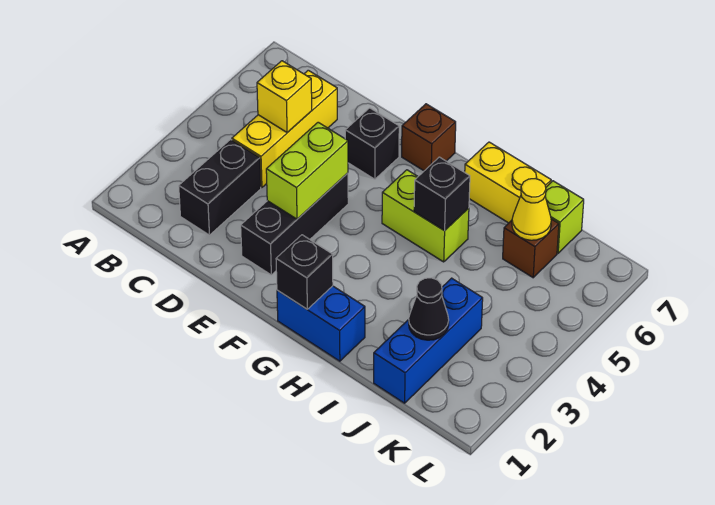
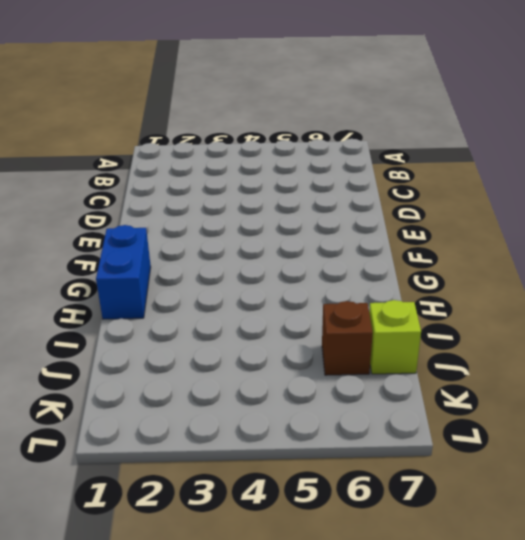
none -> black 1x2 brick [179,139,261,235]
none -> yellow 1x3 brick [232,70,337,188]
none -> black 1x3 brick [241,173,348,275]

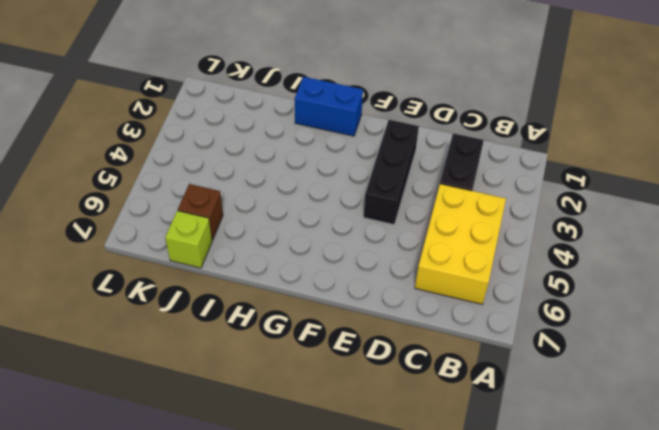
yellow 2x3 brick [415,184,506,304] -> yellow 1x3 brick [232,70,337,188]
none -> black 1x1 brick [345,108,399,179]
none -> brown 1x1 brick [402,104,456,171]
none -> lime 1x2 brick [382,170,469,262]

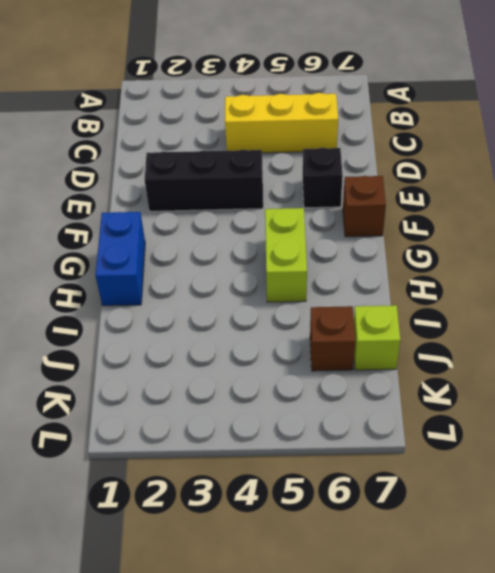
none -> black 1x2 brick [179,139,261,235]
none -> yellow 1x2 brick [465,142,551,223]
none -> blue 1x3 brick [374,278,483,403]

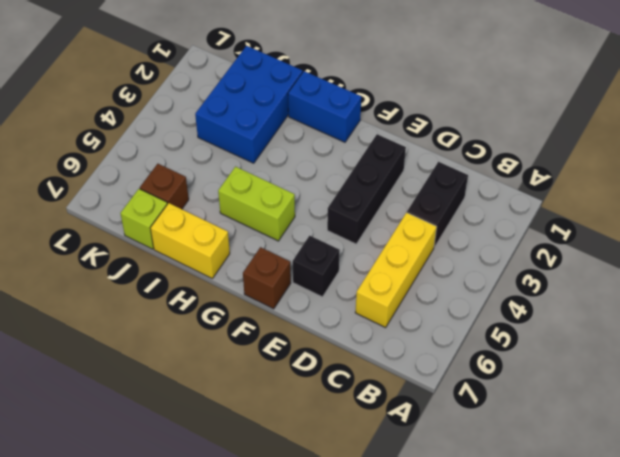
blue 2x3 brick [195,46,303,163] -> blue 1x3 brick [374,278,483,403]
none -> yellow 1x1 brick [257,61,312,132]
none -> lime 1x2 brick [266,122,348,219]
none -> black 1x1 brick [276,235,333,309]

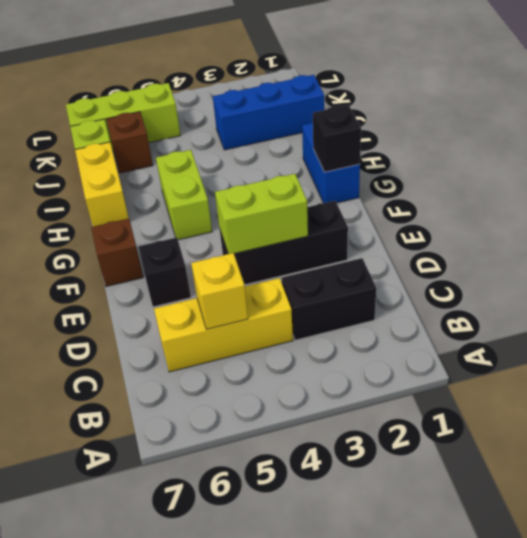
lime 1x3 brick [66,83,181,151] -> none
none -> black 1x1 brick [414,157,470,231]
none -> black 1x1 cone [409,278,449,340]
none -> yellow 1x1 cone [512,179,551,240]

